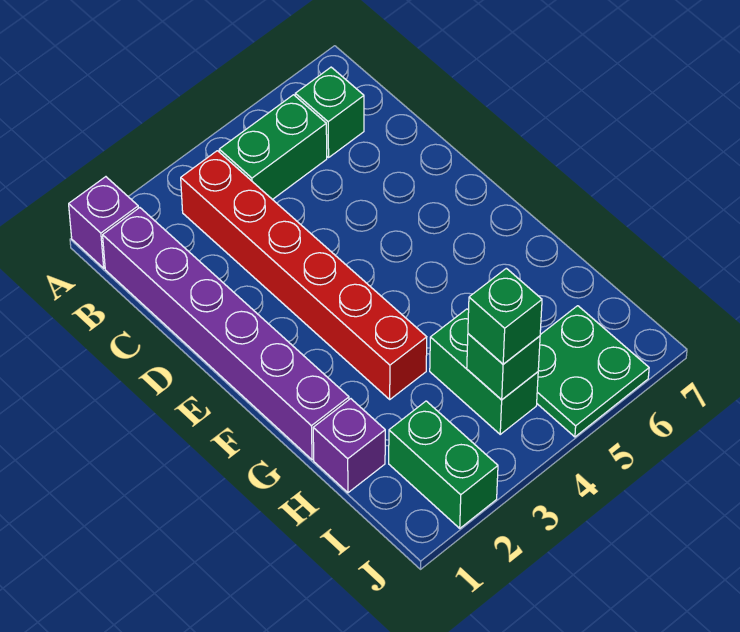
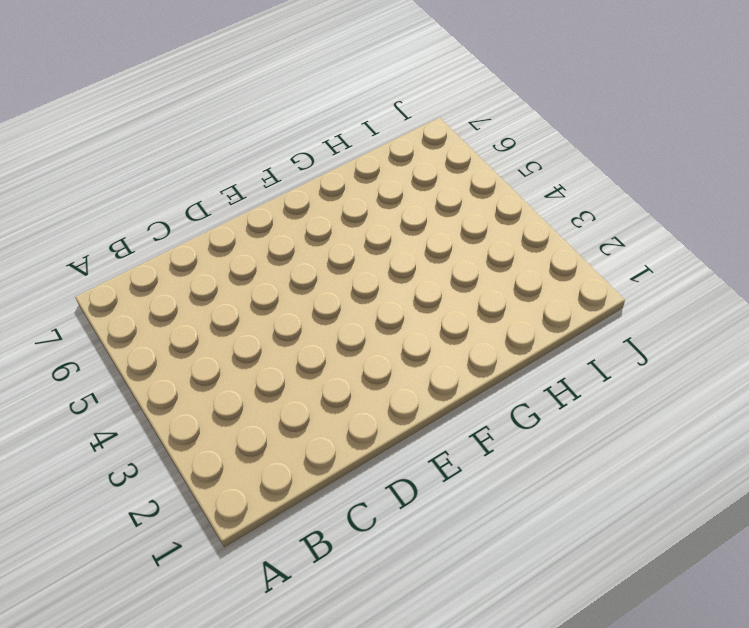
none -> purple 1x1 brick [69,177,138,268]
none -> purple 1x6 brick [103,208,349,460]

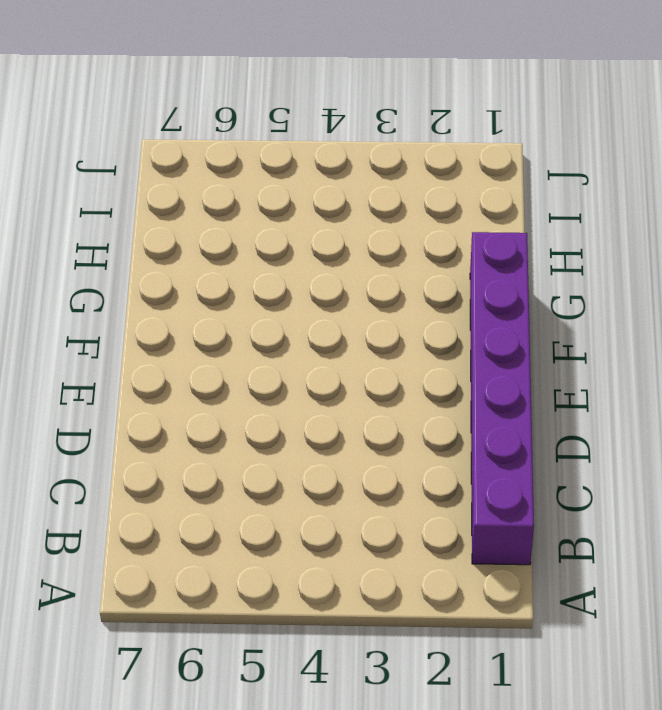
none -> purple 1x1 brick [69,177,138,268]
none -> red 1x6 brick [181,151,427,399]

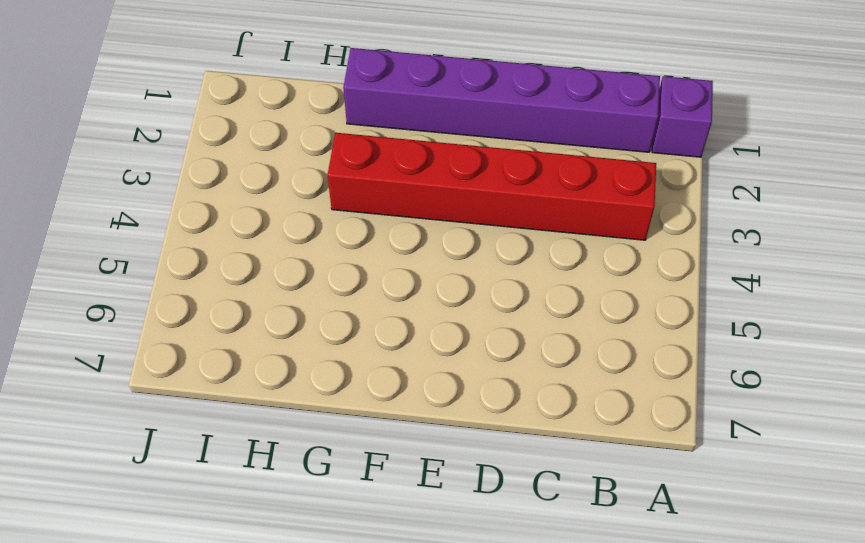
none -> green 1x2 brick [219,95,327,200]
none -> green 1x1 brick [295,67,364,157]

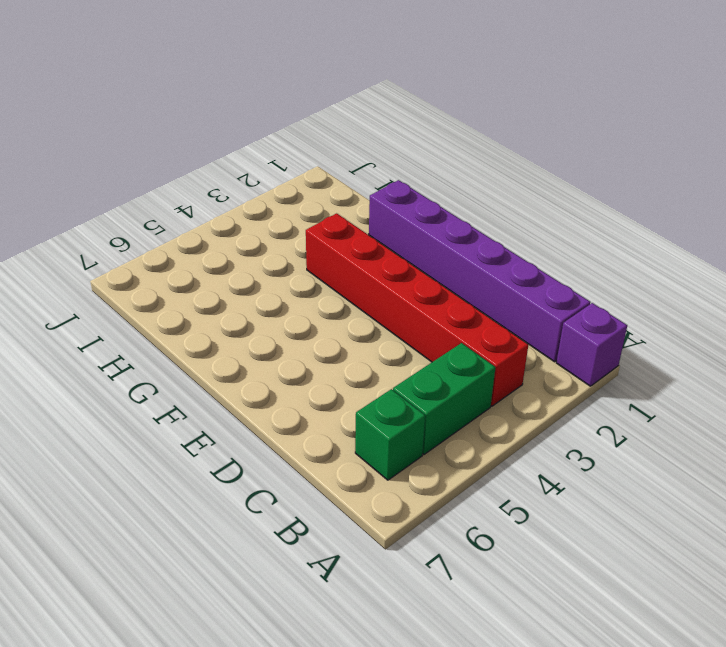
none -> purple 1x1 brick [313,399,385,493]
none -> green 1x2 brick [430,309,538,434]

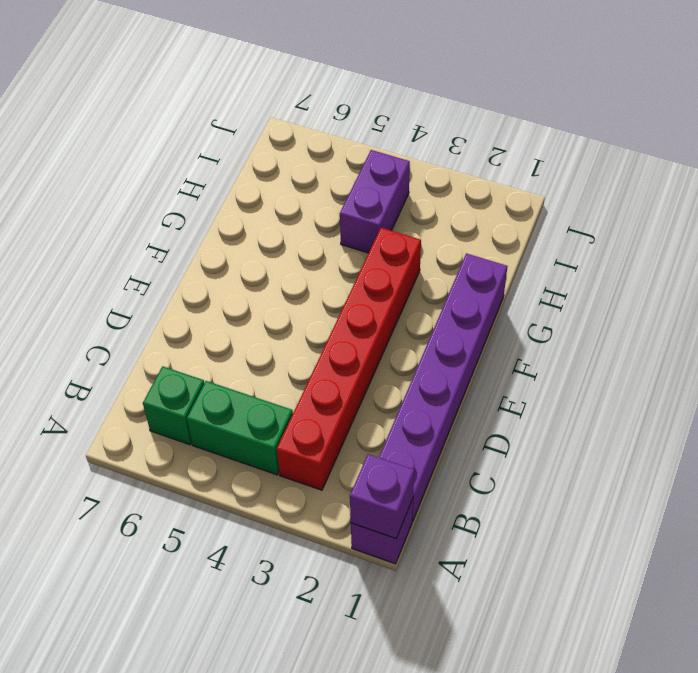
purple 1x1 brick [350,454,414,539] -> purple 1x1 brick moved to [313,399,385,493]
purple 1x2 brick [340,150,410,253] -> green 1x2 brick [430,309,538,434]
none -> green 1x2 brick [389,401,498,528]
none -> green 2x2 plate [537,306,649,437]

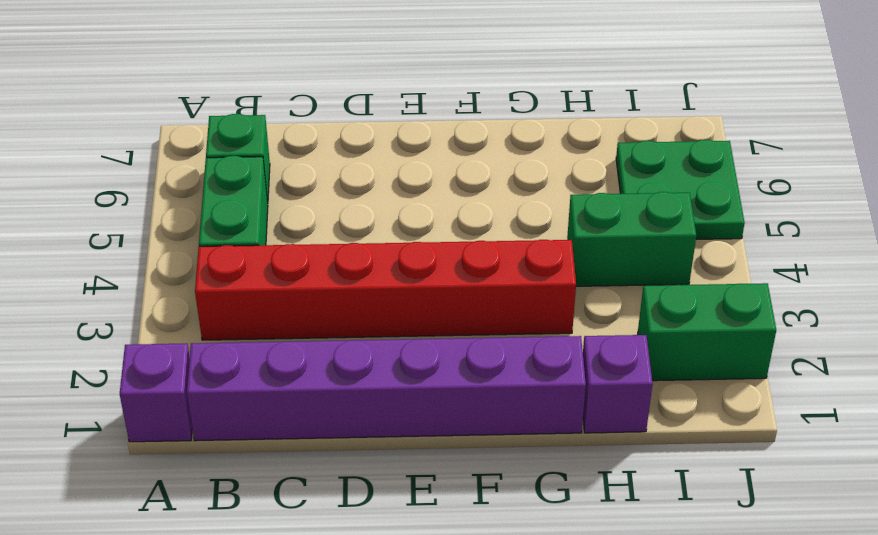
none -> green 1x1 brick [467,334,540,400]
none -> green 1x1 brick [468,268,542,364]

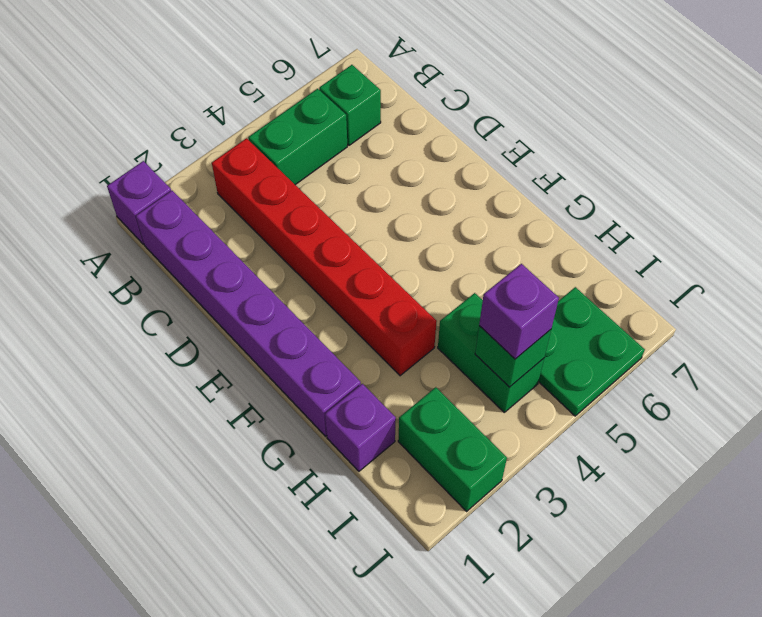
purple 1x1 brick [479,264,559,359] -> green 1x1 brick [468,268,542,364]

